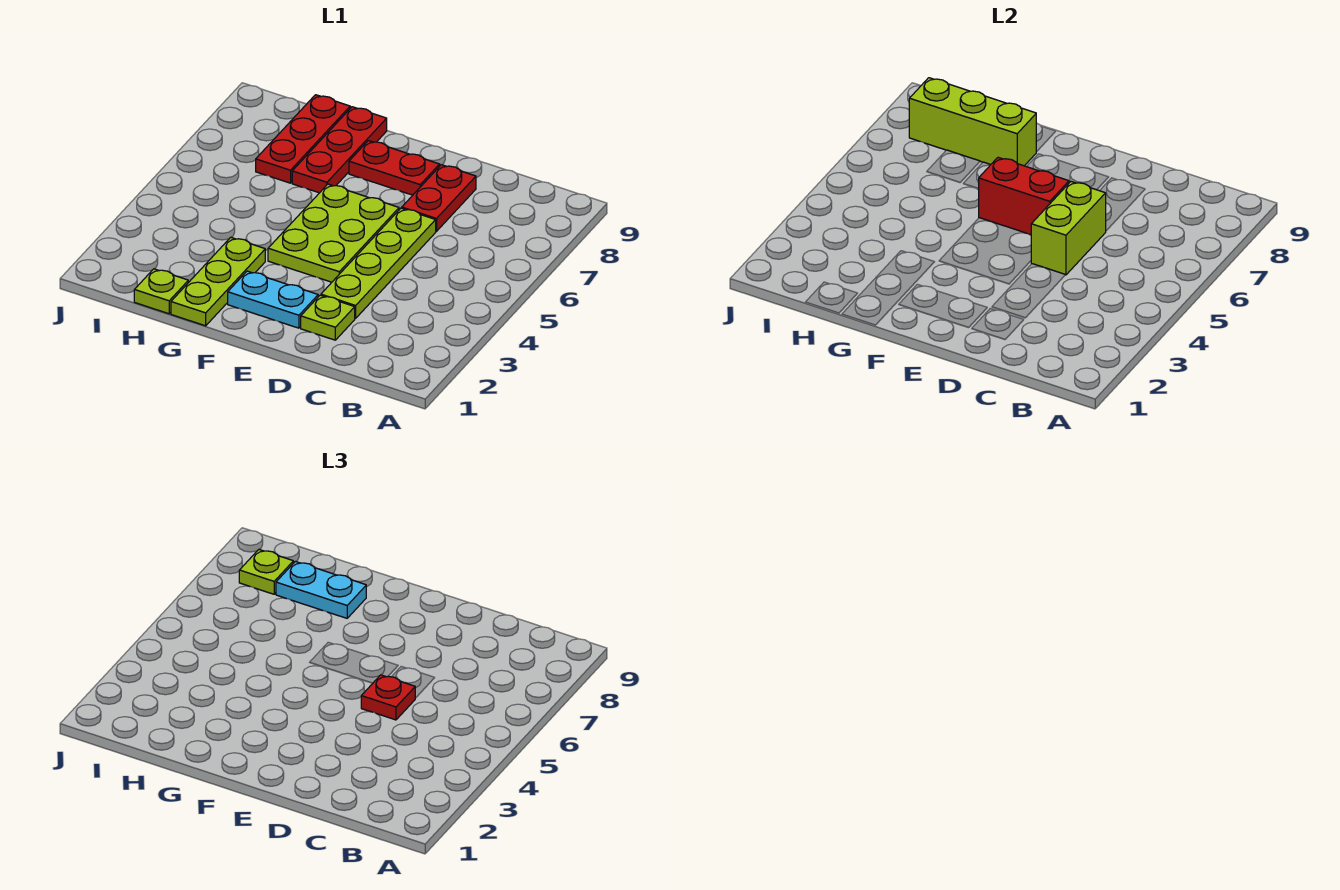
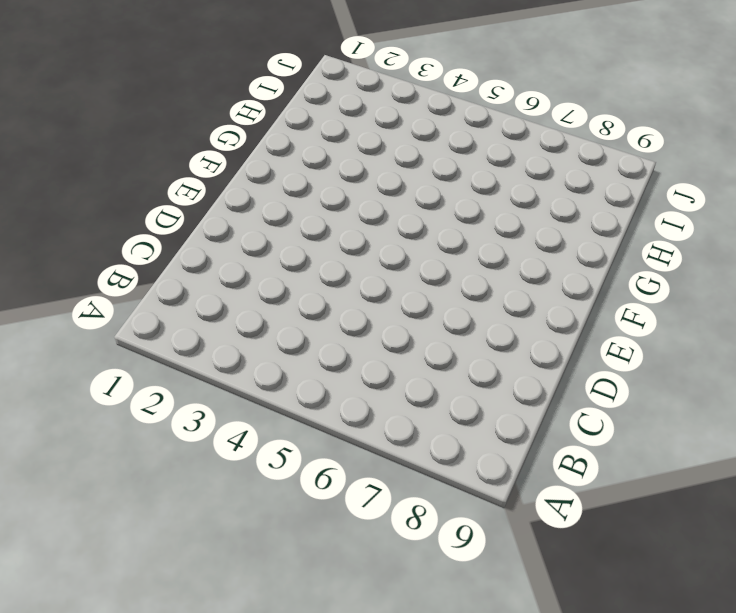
none -> lime 1x1 plate [301,295,355,340]
none -> lime 1x4 plate [321,208,436,318]
none -> red 1x2 plate [402,165,476,231]

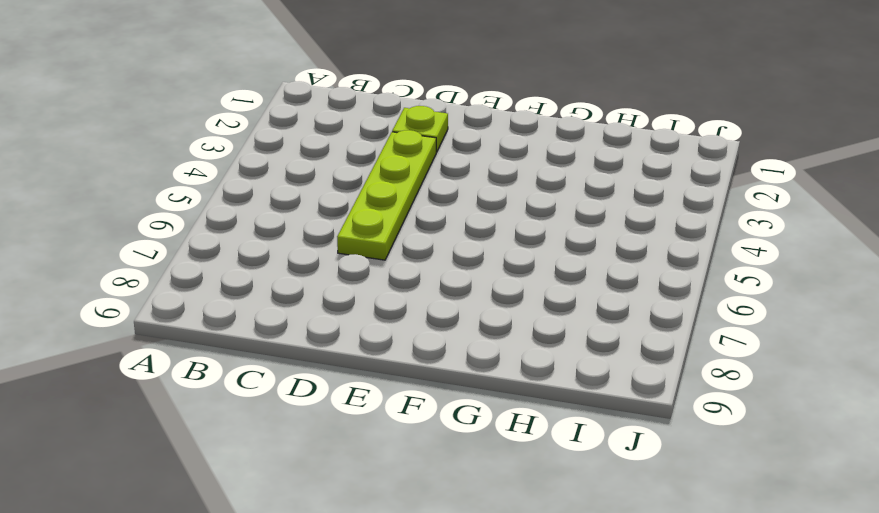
none -> red 1x2 plate [402,165,476,231]
none -> cyan 1x2 plate [228,271,318,328]
none -> lime 2x3 plate [268,184,399,282]

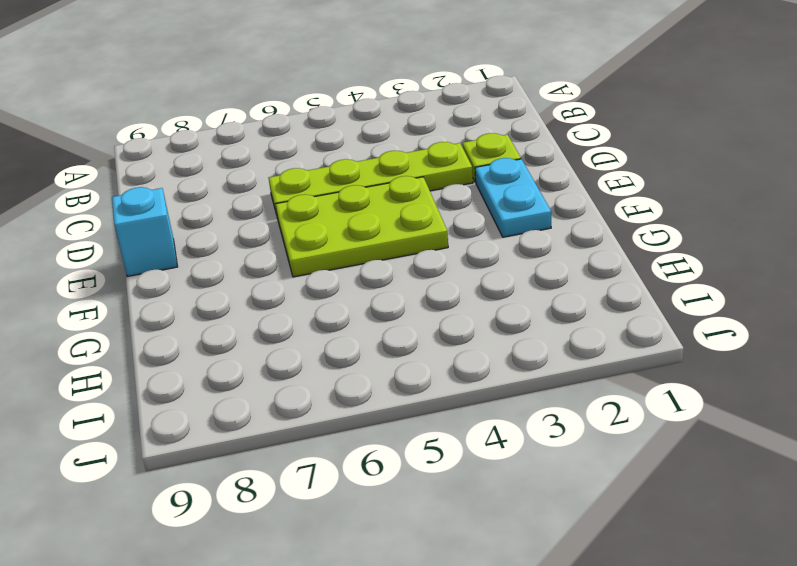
cyan 1x1 brick [112,187,178,276] -> none
none -> red 1x2 plate [402,165,476,231]
none -> red 1x2 plate [349,141,440,195]
none -> lime 1x3 plate [171,237,265,326]

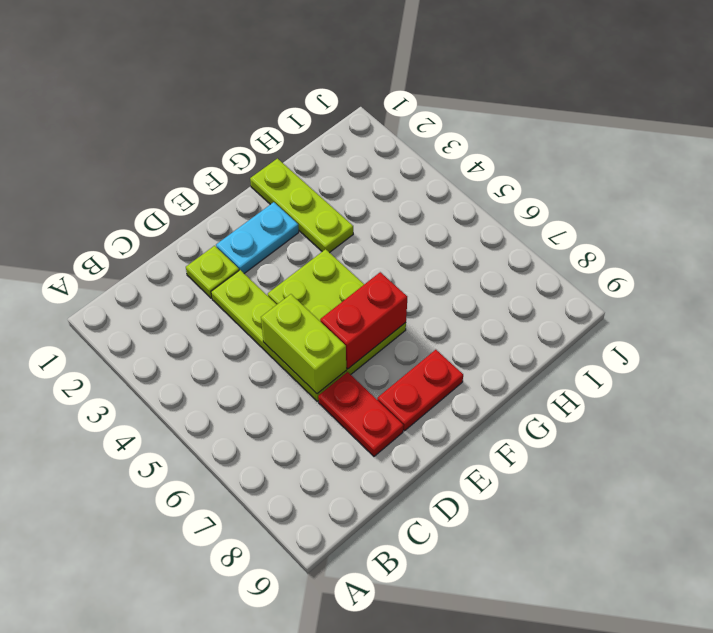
none -> red 1x3 plate [292,107,387,193]
none -> lime 1x1 plate [134,269,188,314]
none -> red 1x3 plate [256,95,350,183]

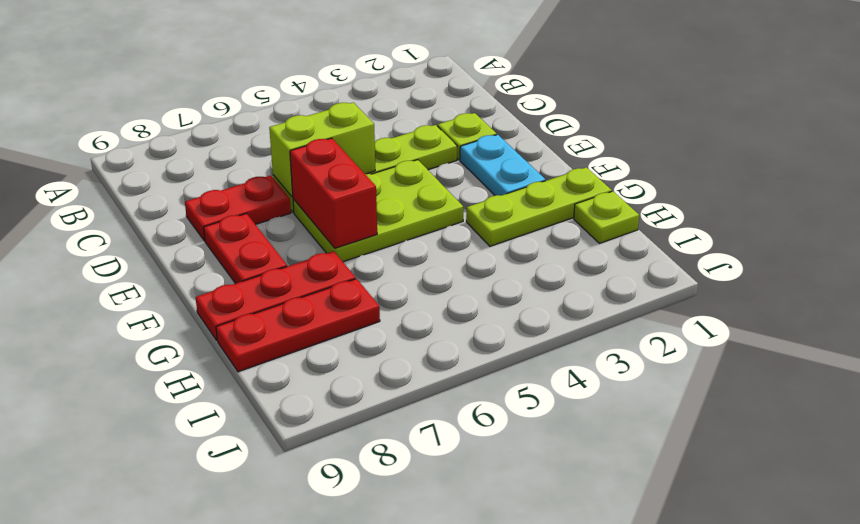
none -> lime 1x3 brick [909,78,1036,166]
none -> red 1x1 plate [361,675,415,720]
none -> cyan 1x2 plate [276,561,366,618]

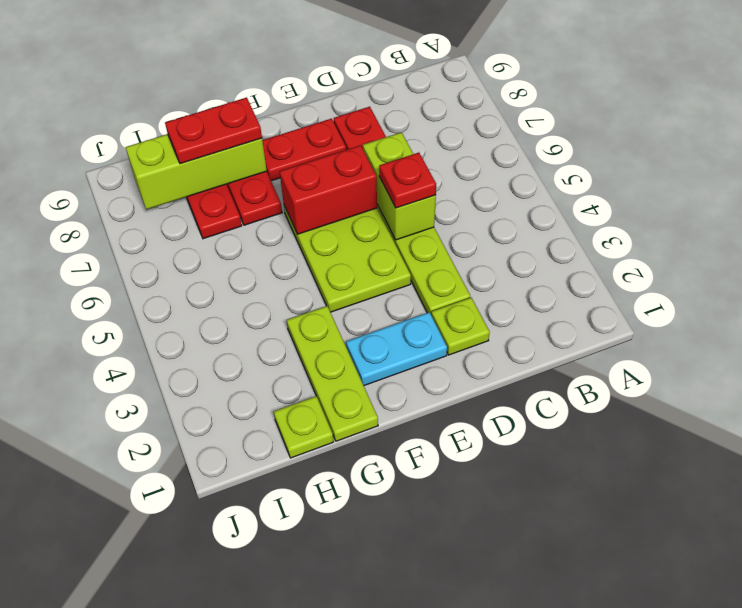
red 1x2 plate [165,98,262,164] -> cyan 1x2 plate [276,561,366,618]
none -> lime 1x1 plate [239,549,293,594]

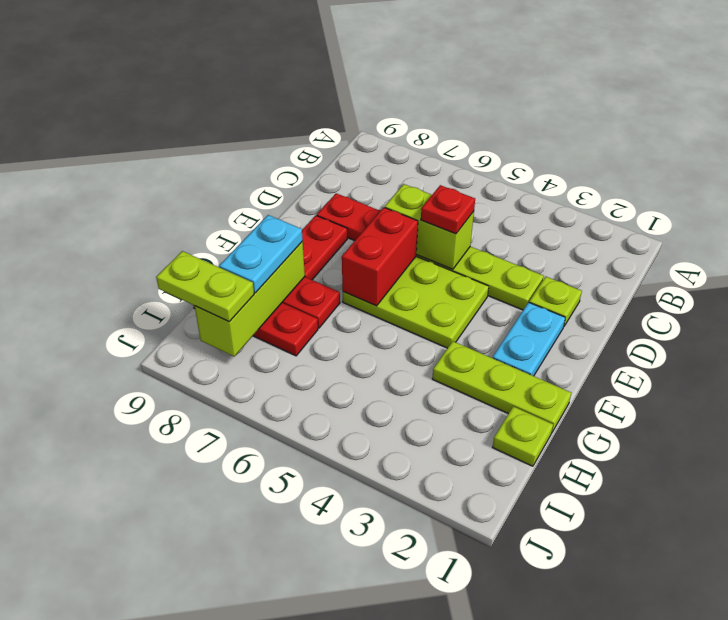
lime 1x2 plate [156,251,254,322] -> lime 1x1 plate [239,549,293,594]

